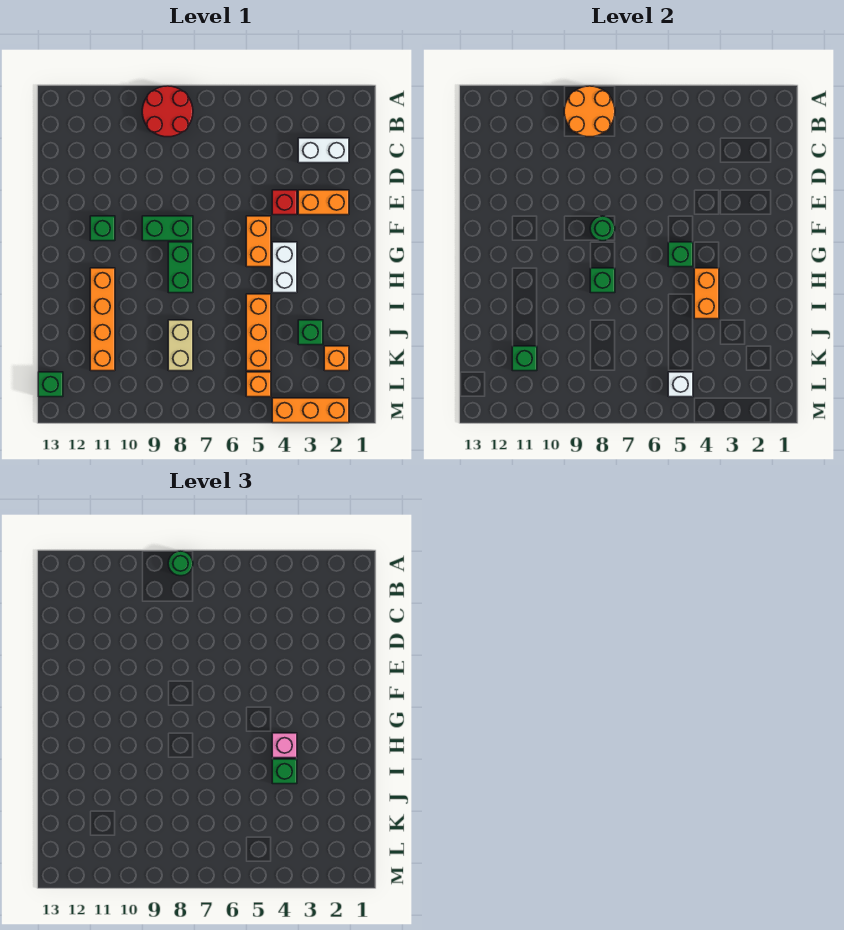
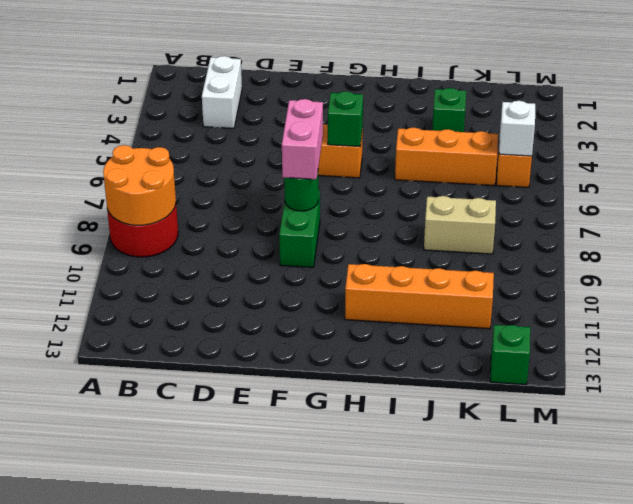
pink 1x2 brick [282,99,323,179] -> none
none -> orange 1x2 brick [298,190,349,215]
none -> red 1x1 brick [272,190,297,215]
none -> green 1x1 brick [90,216,115,241]

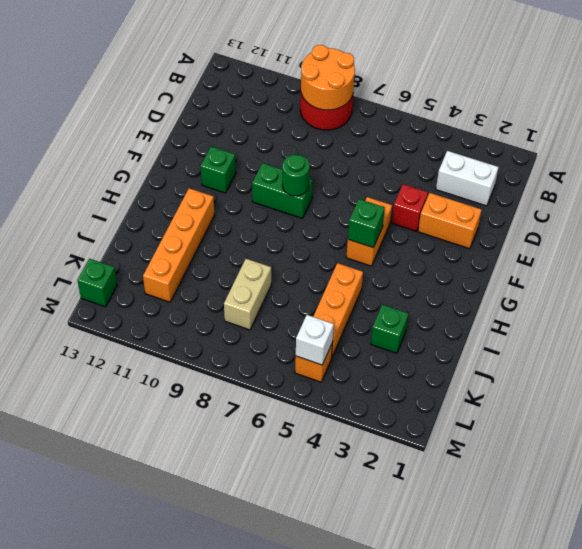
none -> white 1x2 brick [272,242,297,293]
none -> green 1x2 brick [168,242,193,293]
none -> orange 1x1 brick [324,346,349,371]

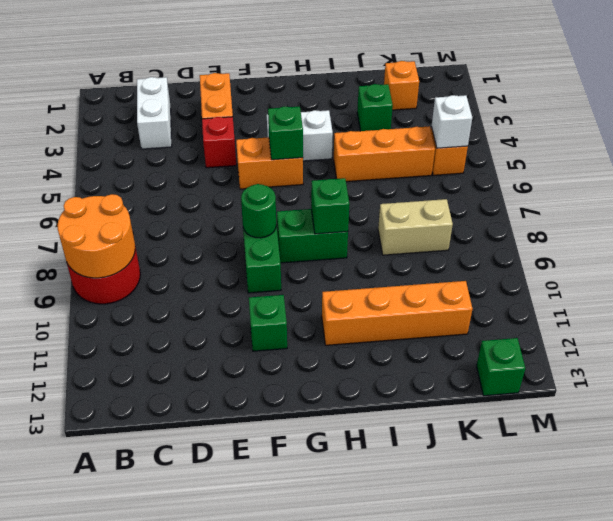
none -> orange 1x3 brick [272,398,349,423]
none -> orange 1x2 brick [694,268,719,319]
none -> green 1x1 brick [512,346,537,371]

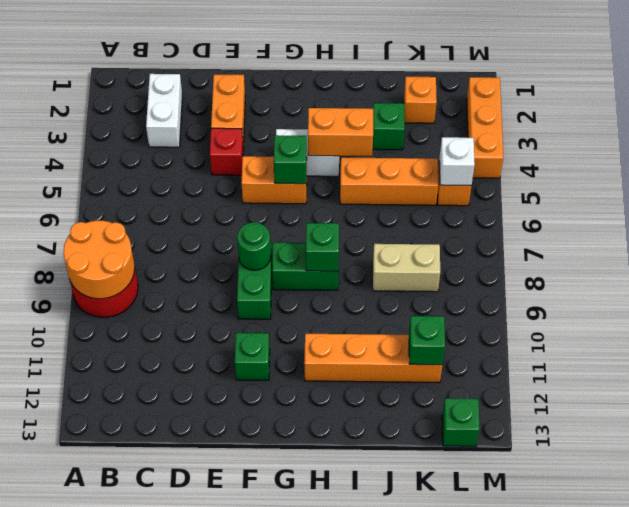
none -> green 1x1 round brick [168,551,193,576]
none -> pink 1x1 brick [272,733,297,758]
none -> green 1x1 brick [272,759,297,784]

